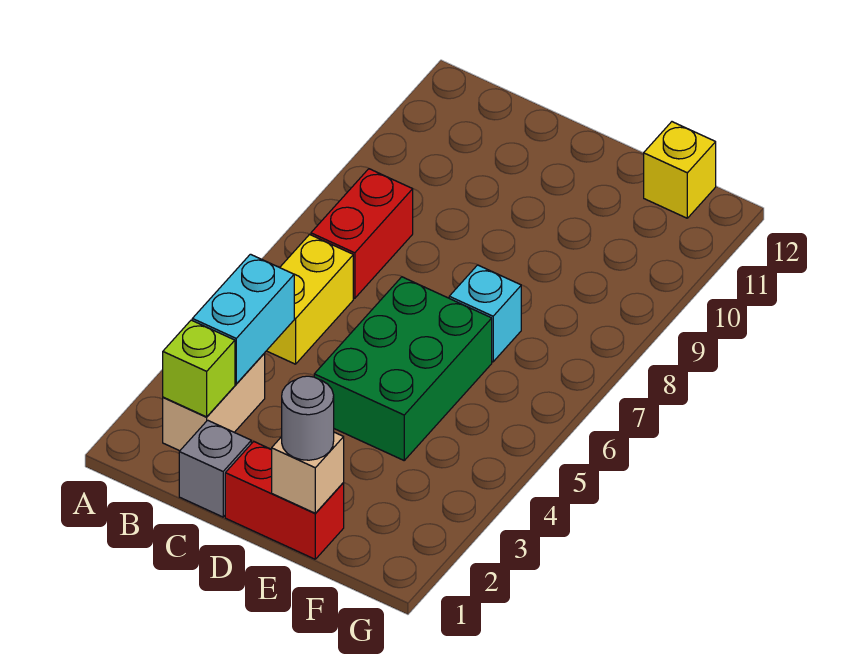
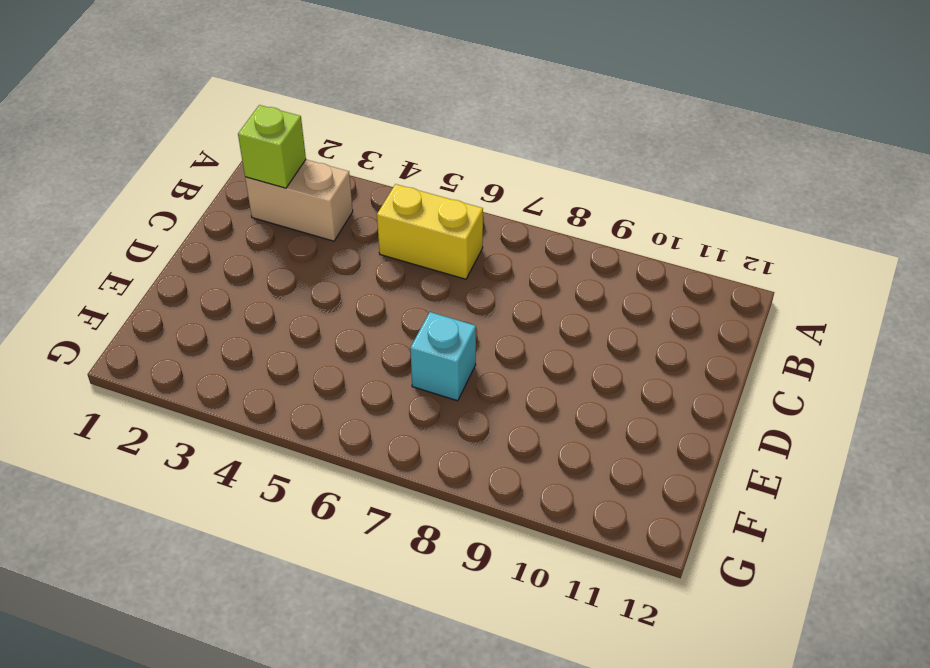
none -> red 1x2 brick [311,169,413,298]
none -> grey 1x1 brick [179,420,251,517]
none -> red 1x2 brick [225,441,344,559]

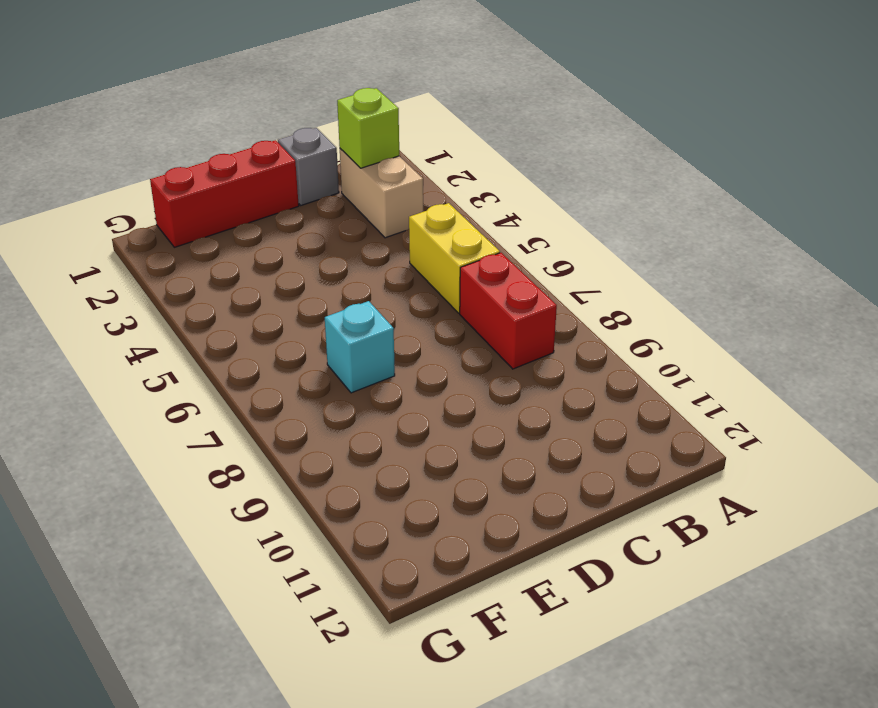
red 1x3 brick [150,140,299,247] -> red 1x2 brick [225,441,344,559]
none -> green 2x3 brick [314,277,492,460]
none -> yellow 1x1 brick [644,122,716,218]
none -> cyan 1x2 brick [192,254,294,384]

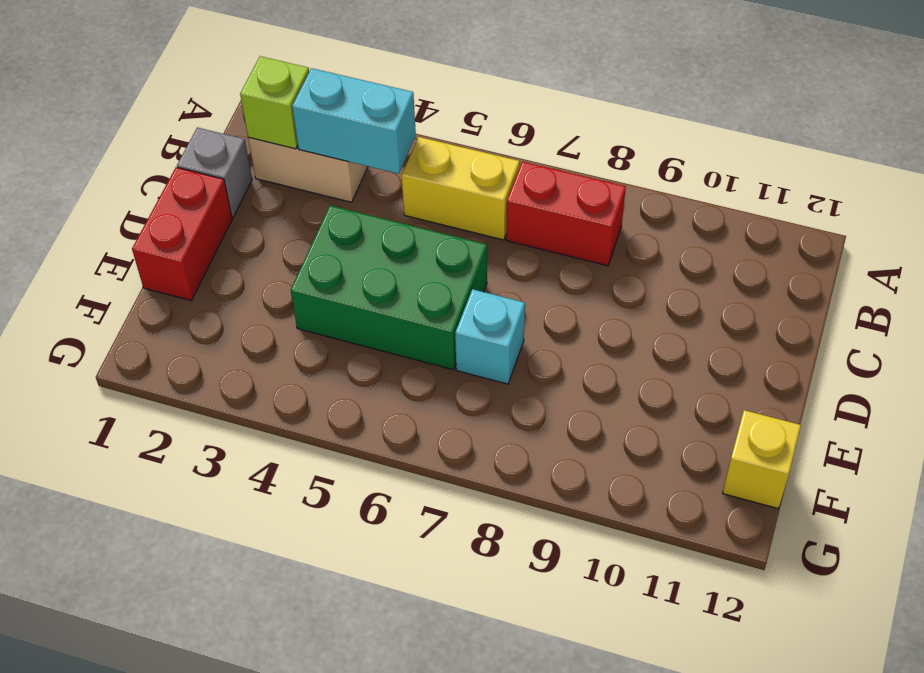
none -> tan 1x1 brick [272,432,344,513]
none -> grey 1x1 round brick [282,376,334,460]

